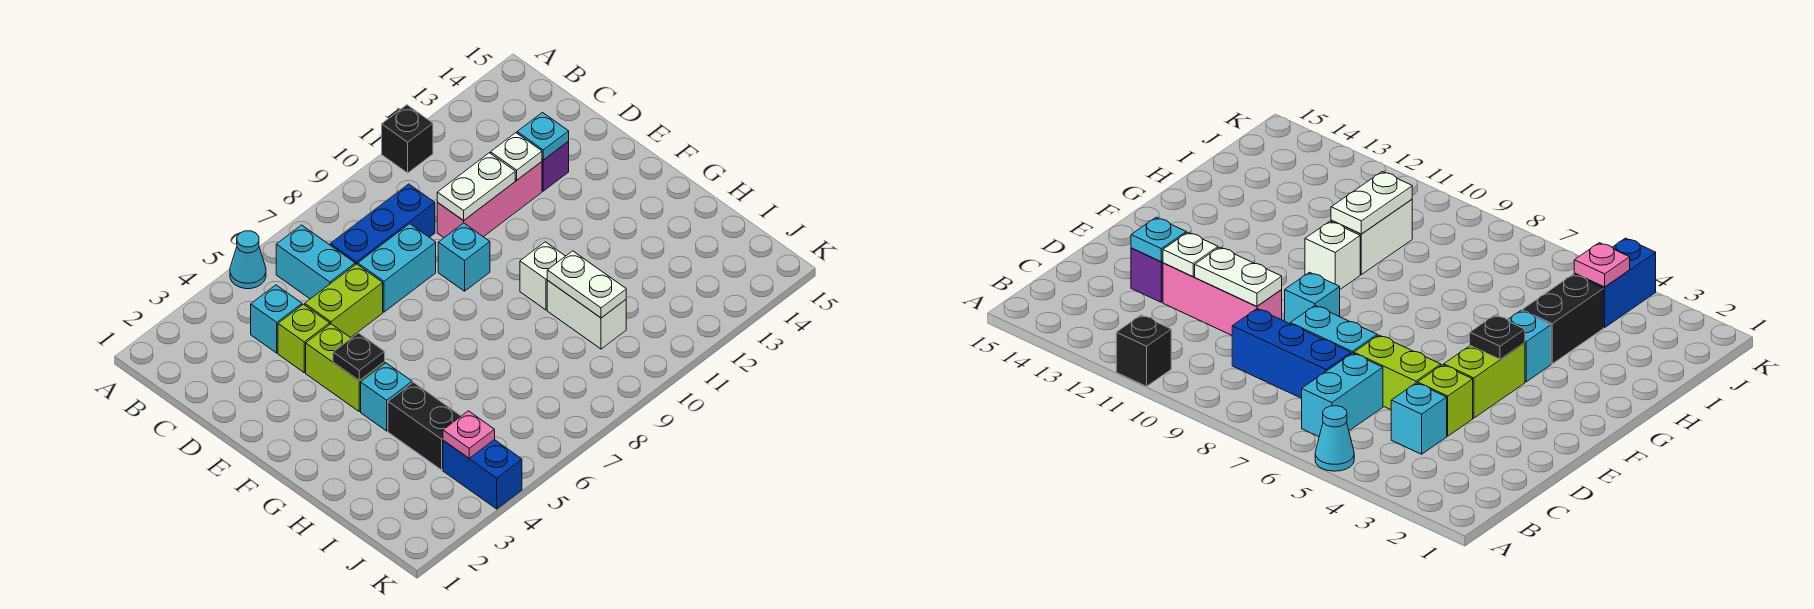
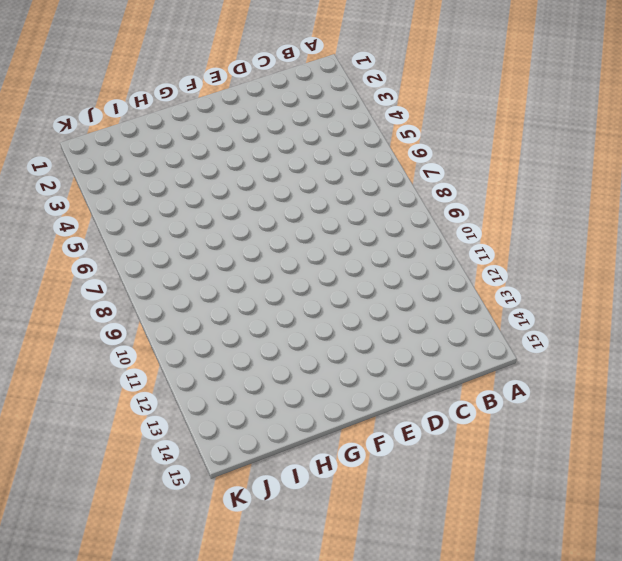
none -> cyan 1x1 cone [230,231,266,289]
none -> black 1x1 brick [382,105,433,173]
none -> cyan 1x2 brick [276,225,355,299]

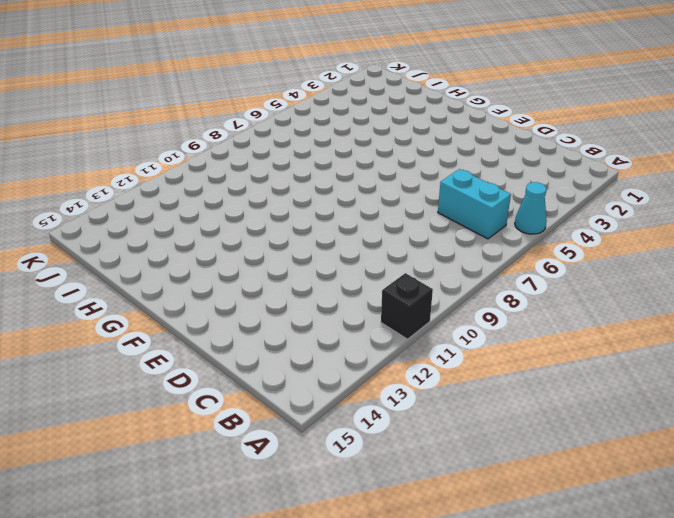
none -> cyan 1x1 brick [251,285,302,353]
none -> blue 1x3 brick [330,184,435,265]
none -> lime 1x1 brick [278,304,330,372]

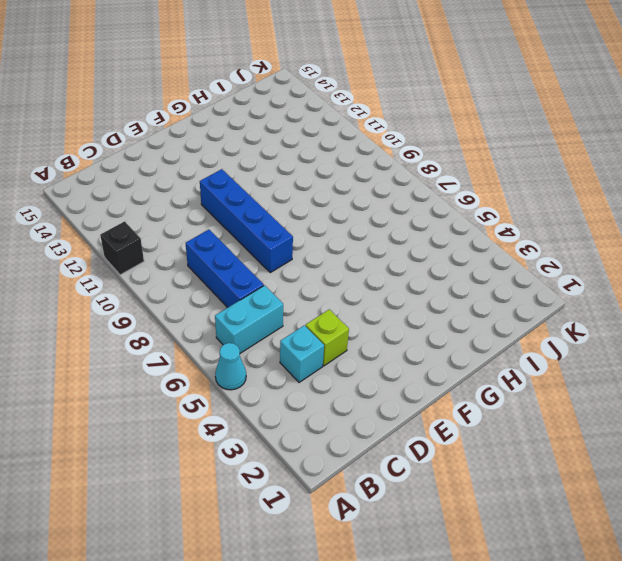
blue 1x4 brick [200,169,293,273] -> cyan 1x1 brick [438,223,490,291]
none -> lime 1x2 brick [305,264,383,338]
none -> cyan 1x2 brick [358,224,436,312]
none -> pink 1x3 brick [437,162,542,238]

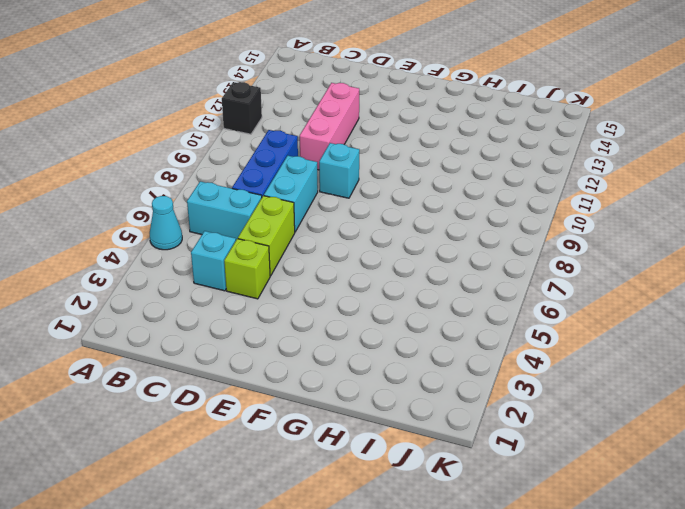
none -> purple 1x1 brick [542,142,569,191]
none -> lime 1x2 brick [306,324,385,411]
none -> cyan 1x1 brick [361,363,412,431]

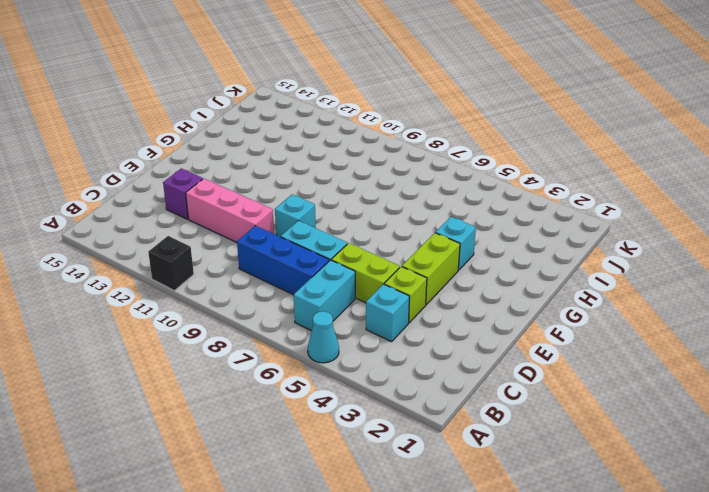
none -> white 1x1 brick [520,242,565,310]
none -> black 1x2 brick [388,382,461,470]
none -> white 1x2 brick [547,281,626,349]

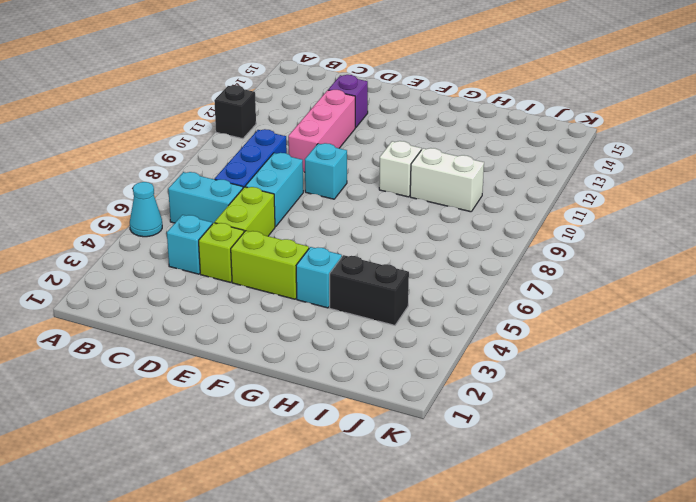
none -> blue 1x2 brick [443,440,522,509]
none -> white 1x2 plate [437,153,515,221]
none -> white 1x1 plate [491,133,542,180]

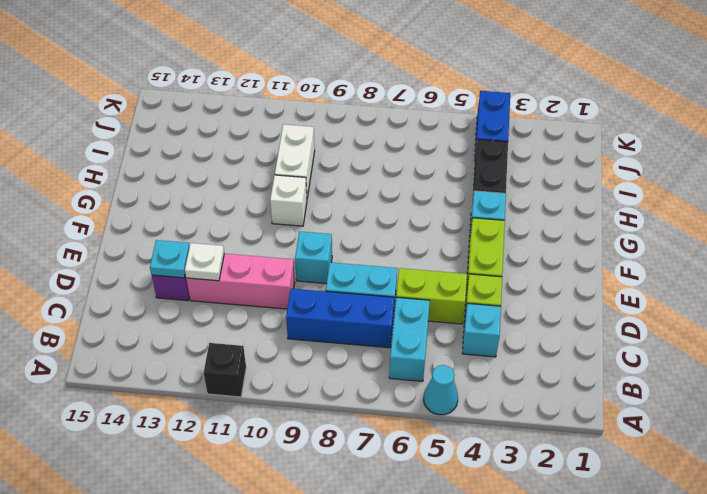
none -> white 1x2 plate [437,153,515,221]
none -> black 1x1 plate [333,333,385,381]
none -> white 1x2 plate [547,251,626,318]

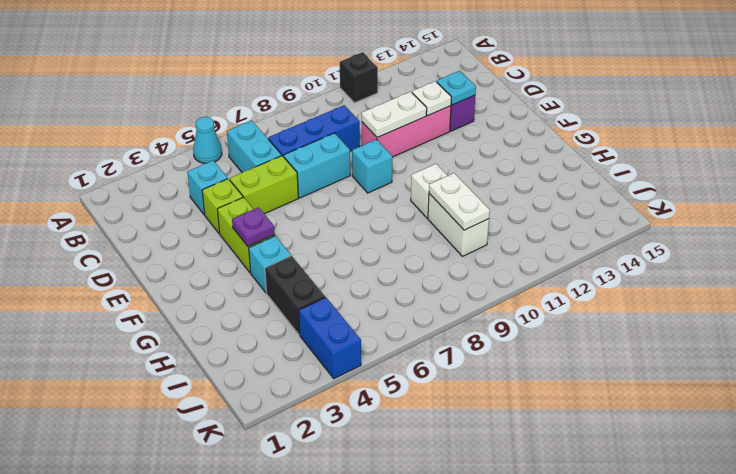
purple 1x1 plate [232,207,275,246] -> black 1x1 plate [333,333,385,381]
none -> pink 1x1 plate [443,411,495,458]

